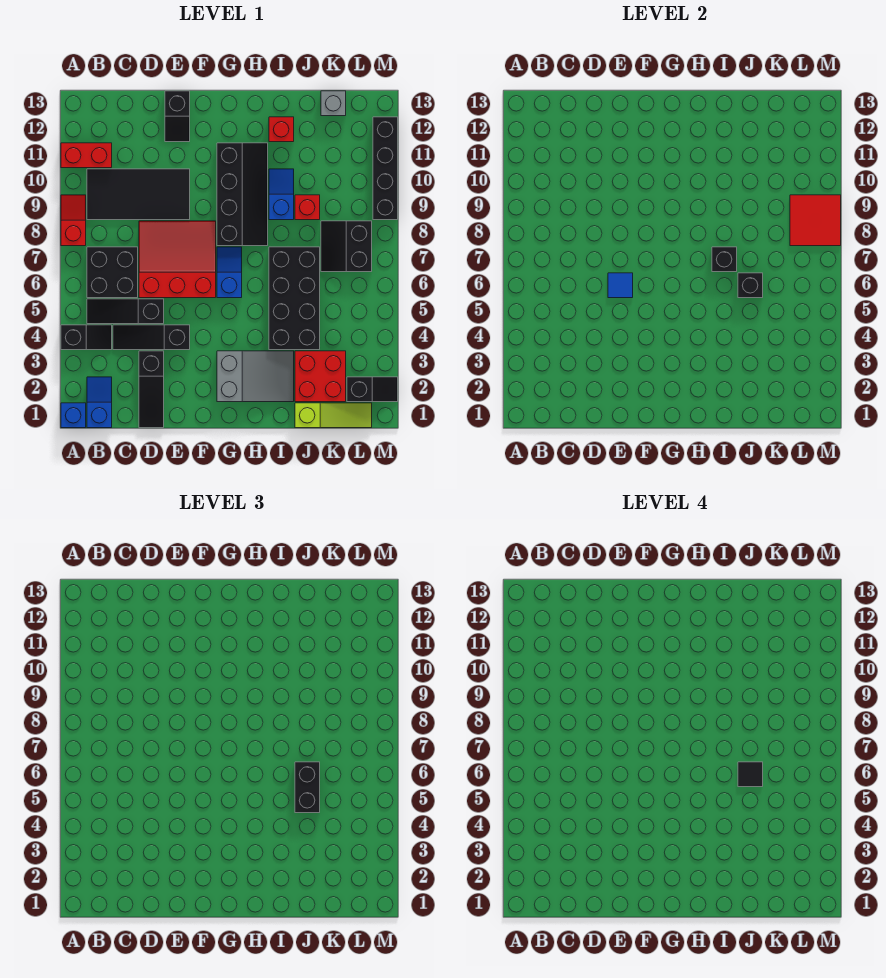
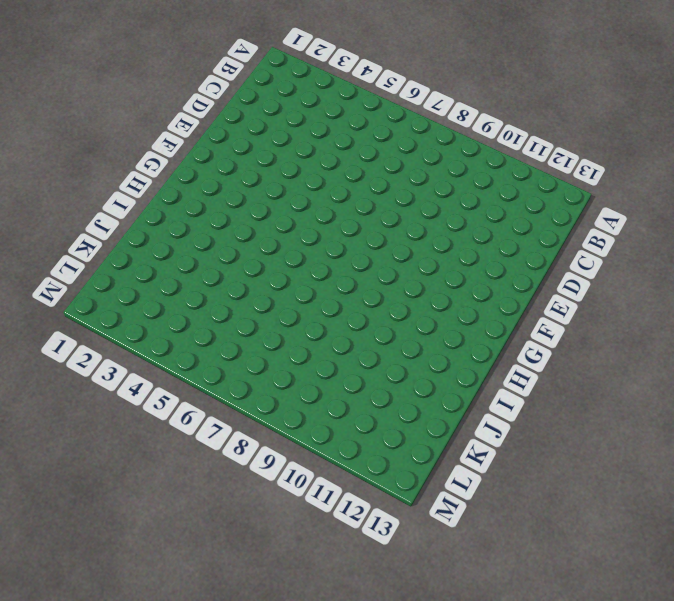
none -> blue 1x1 brick [61,403,86,428]
none -> black 1x2 slope [61,325,112,350]
none -> red 1x2 slope [61,195,86,246]
none -> red 1x2 brick [61,143,112,168]

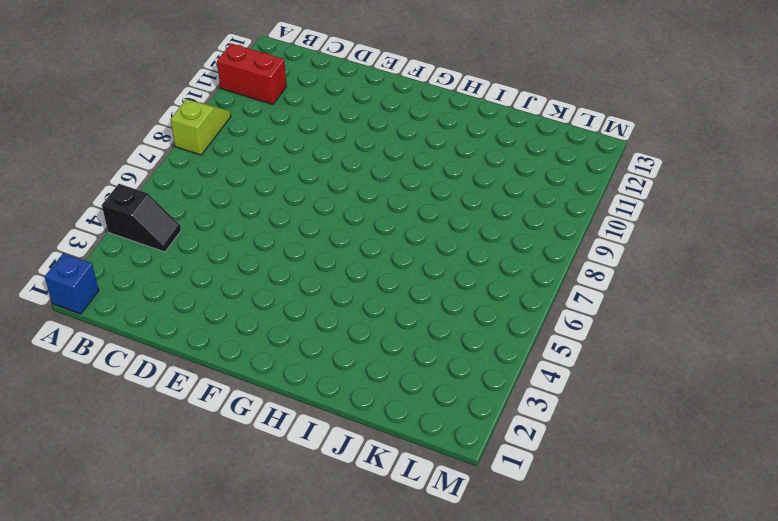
lime 1x2 slope [170,100,231,155] -> red 1x2 slope [61,195,86,246]
none -> blue 1x2 slope [87,377,112,428]
none -> black 1x3 slope [87,299,164,324]
none -> black 2x2 brick [87,247,138,298]
none -> black 2x4 tile [87,169,190,220]

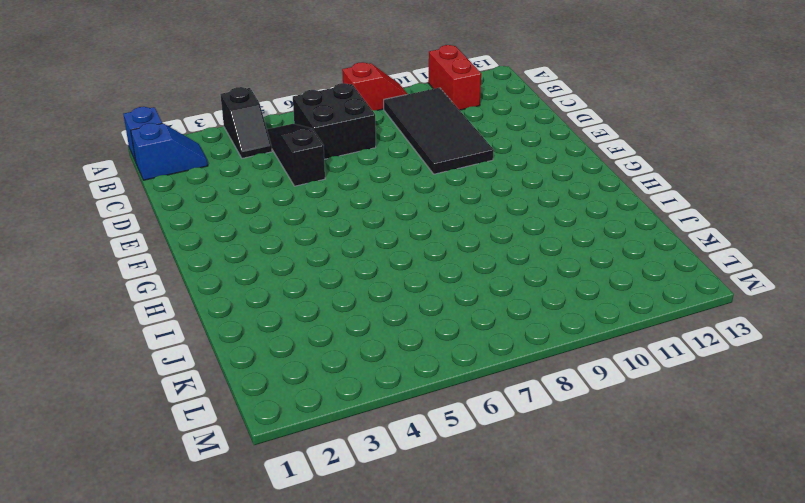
none -> black 1x3 slope [113,325,190,350]
none -> black 1x3 slope [139,351,164,428]
none -> red 3x3 slope [139,221,216,298]
none -> black 1x2 slope [165,91,190,142]

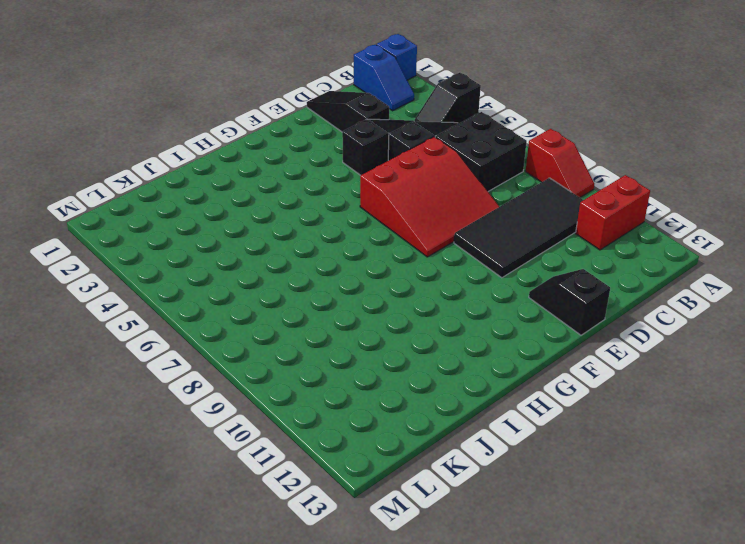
none -> grey 2x3 slope [217,351,294,402]
none -> blue 1x2 slope [217,247,242,298]
none -> black 2x4 slope [217,143,268,246]
none -> black 2x4 brick [269,247,320,350]

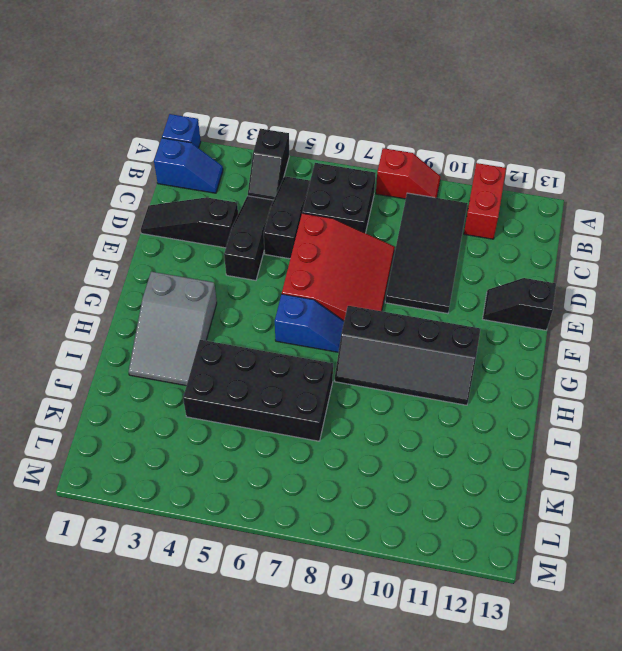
none -> blue 1x2 slope [269,169,294,220]
none -> red 1x1 brick [269,117,294,142]
none -> lime 1x3 slope [295,403,372,428]
none -> red 2x2 brick [295,351,346,402]

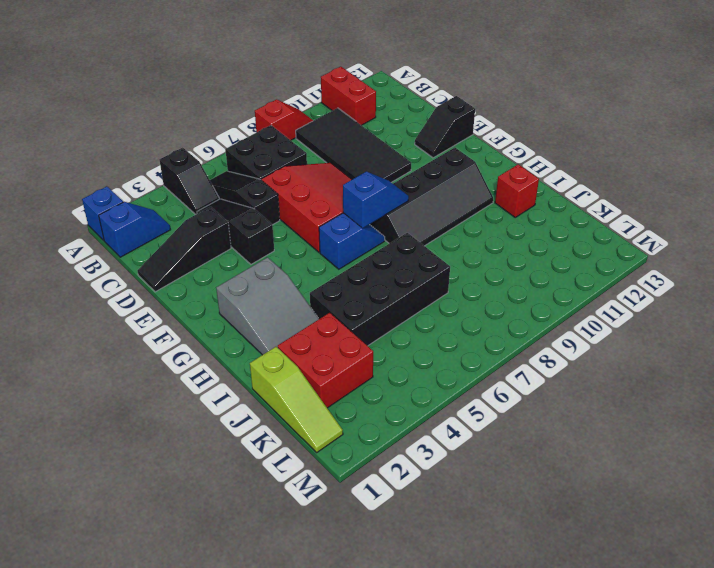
blue 1x2 slope [343,172,409,228] -> blue 1x2 slope moved to [269,169,294,220]
none -> red 1x1 brick [295,195,320,220]
none -> black 2x2 slope [321,221,372,272]
none -> grey 1x1 brick [321,91,346,116]
none -> black 1x2 slope [347,377,398,402]

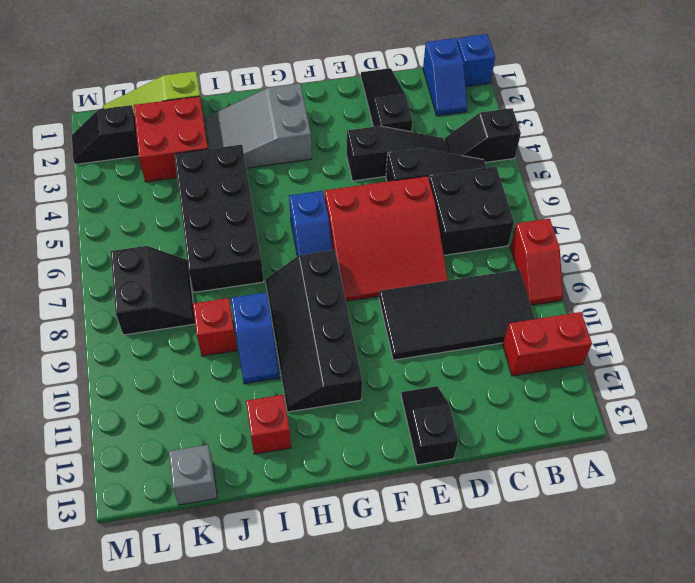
none -> black 1x4 brick [373,117,398,220]
none -> blue 1x1 tile [608,273,633,298]
none -> black 1x1 brick [712,247,737,272]
none -> black 1x1 brick [738,273,763,298]

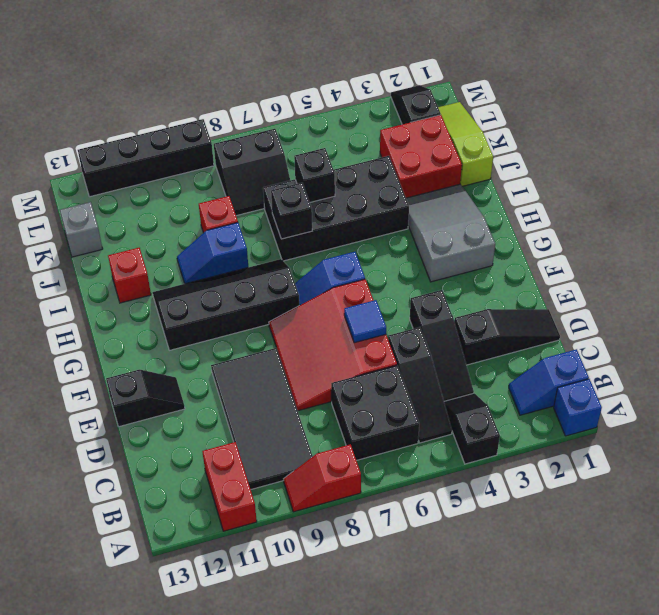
none -> red 2x2 tile [790,195,841,246]
none -> black 1x2 brick [295,762,320,813]
none -> black 1x1 tile [738,762,763,787]

